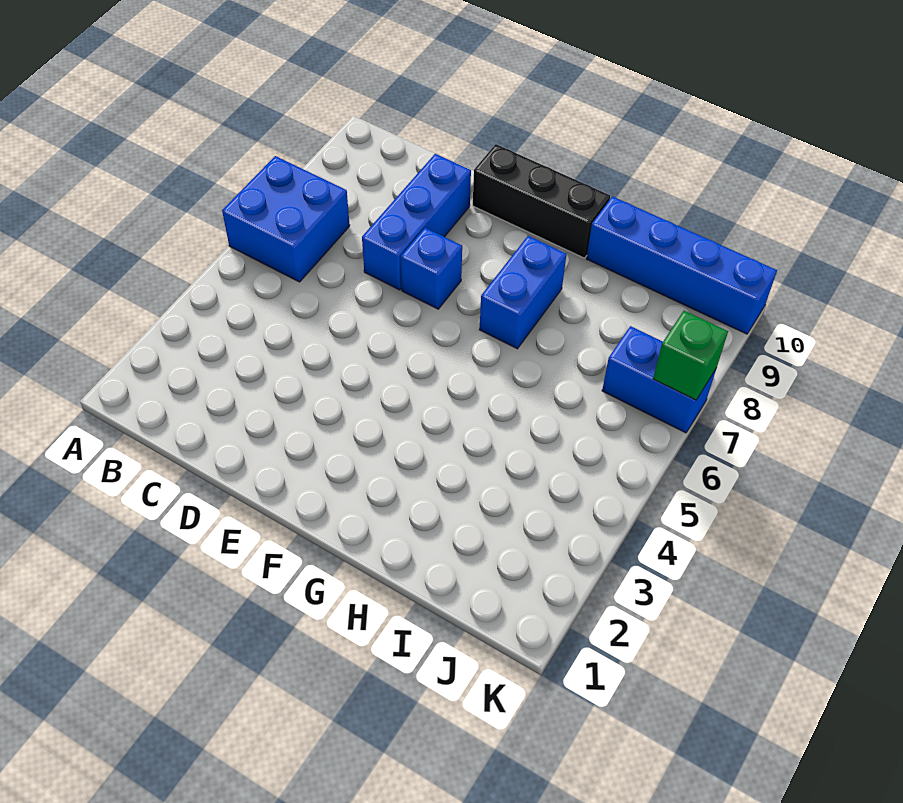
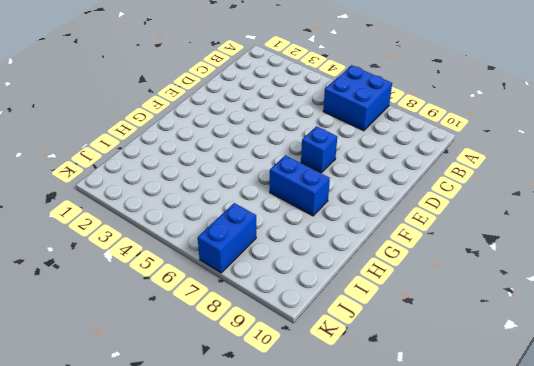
none -> blue 1x3 brick [362,154,471,290]
none -> black 1x3 brick [473,144,610,258]

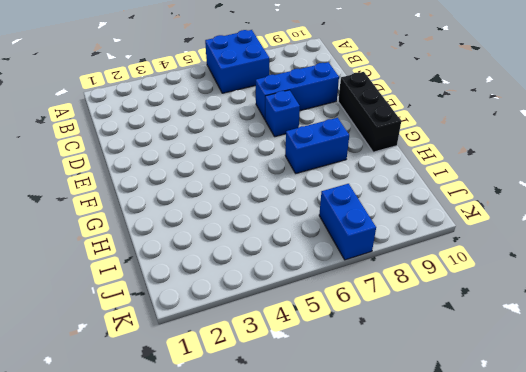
none -> blue 1x4 brick [587,196,777,334]
none -> green 1x1 brick [653,311,728,400]

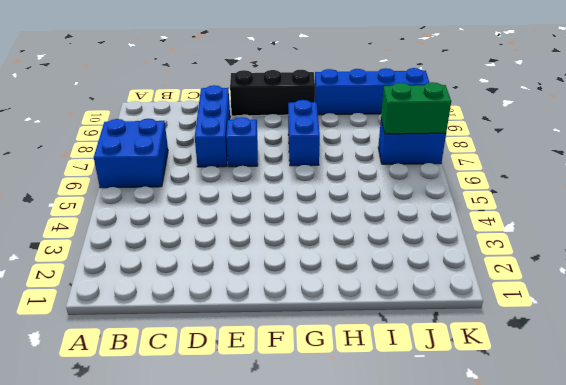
green 1x2 brick [381,82,451,134] -> green 1x1 brick [653,311,728,400]

